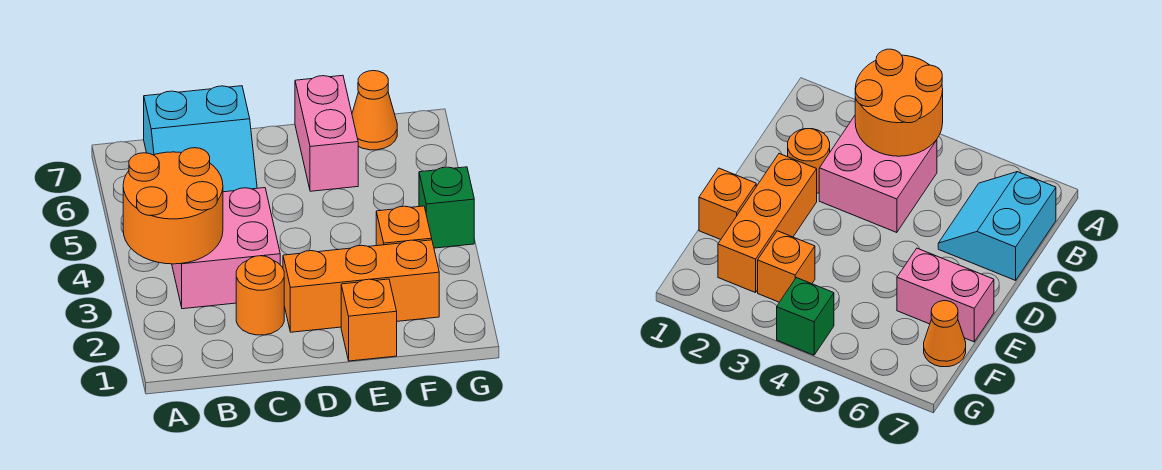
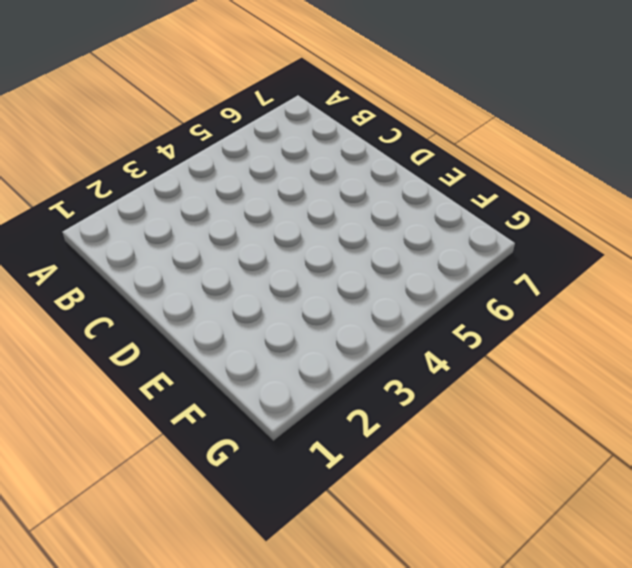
none -> pink 2x2 brick [172,188,280,309]
none -> cyan 2x2 slope [144,86,257,192]

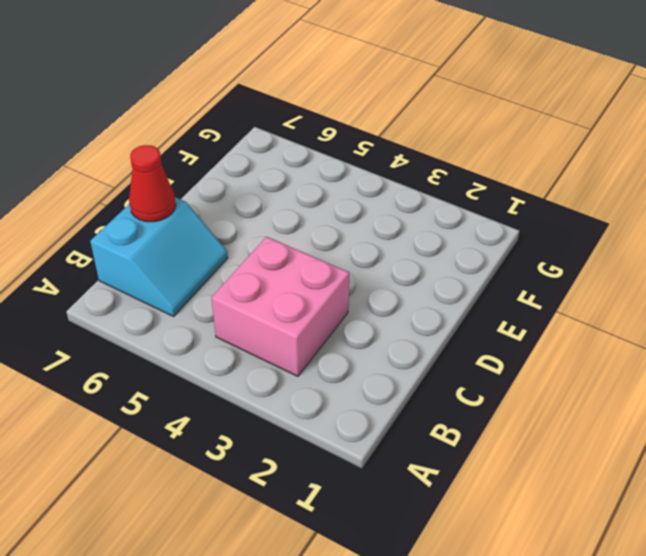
red 1x1 cone [129,145,176,222] -> none
none -> orange 1x1 round brick [236,256,284,335]
none -> orange 1x3 brick [283,240,439,332]

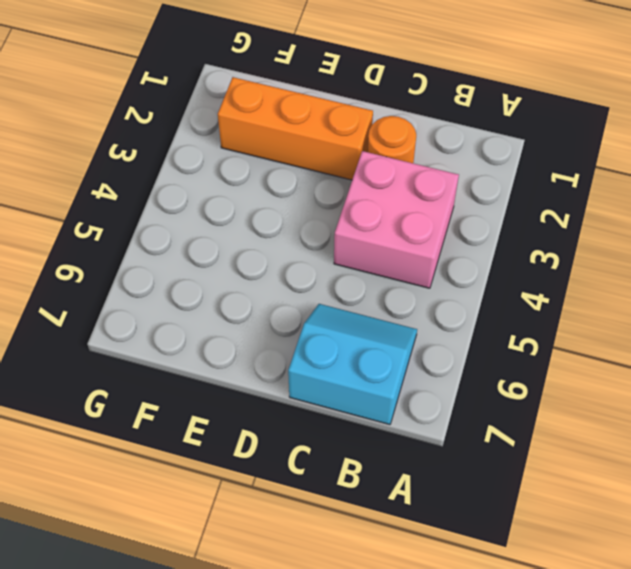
none -> orange 1x1 brick [341,279,397,361]
none -> pink 1x2 brick [295,75,358,191]

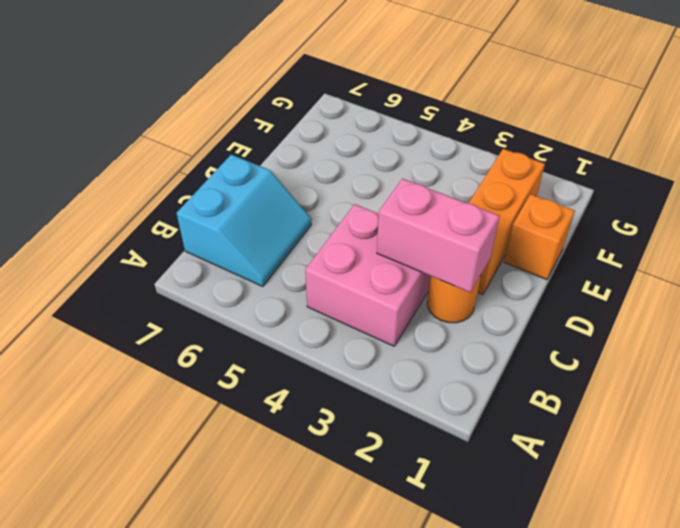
pink 1x2 brick [377,179,499,292] -> pink 1x2 brick moved to [295,75,358,191]
none -> orange 1x1 brick [376,206,432,246]
none -> orange 1x1 cone [352,71,397,150]

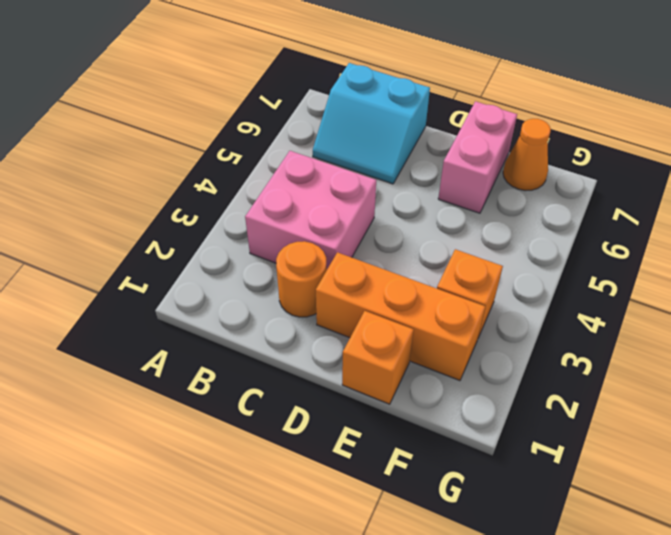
none -> green 1x1 brick [419,167,474,248]
none -> orange 2x2 round brick [123,148,223,264]

